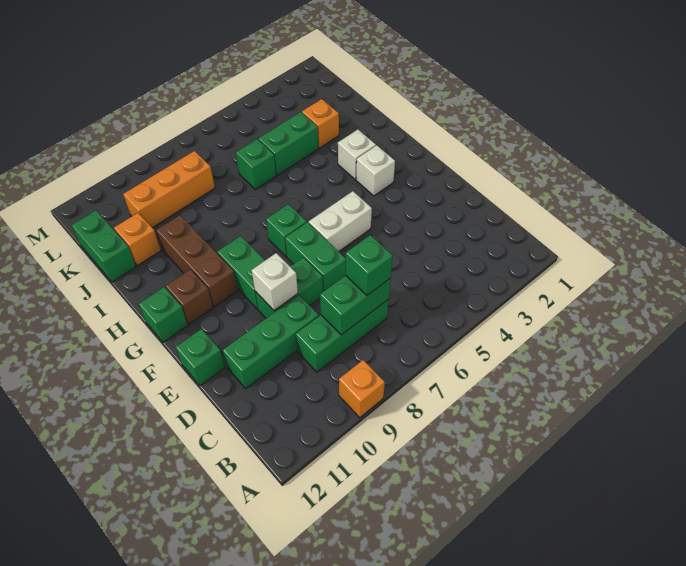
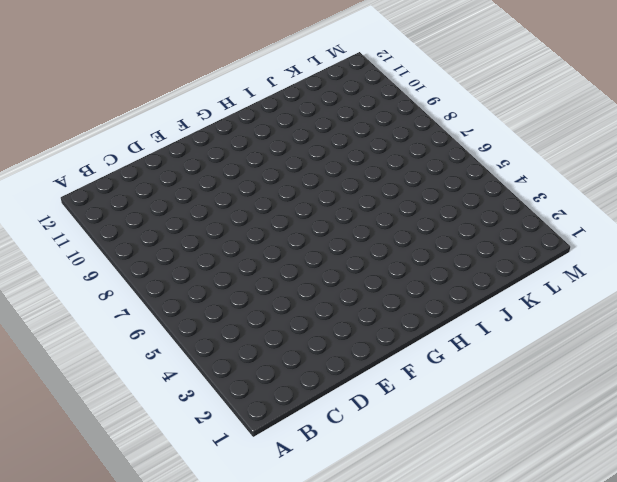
none -> orange 1x1 brick [339,360,385,418]
none -> green 1x3 brick [296,299,389,372]
none -> green 1x3 brick [223,295,319,389]

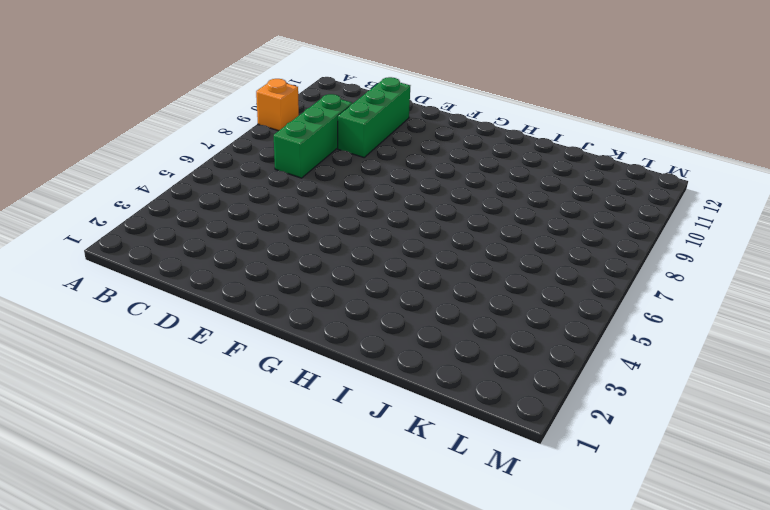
none -> green 1x2 brick [285,222,346,292]
none -> green 1x2 brick [255,257,323,318]
none -> green 1x1 brick [176,329,225,386]

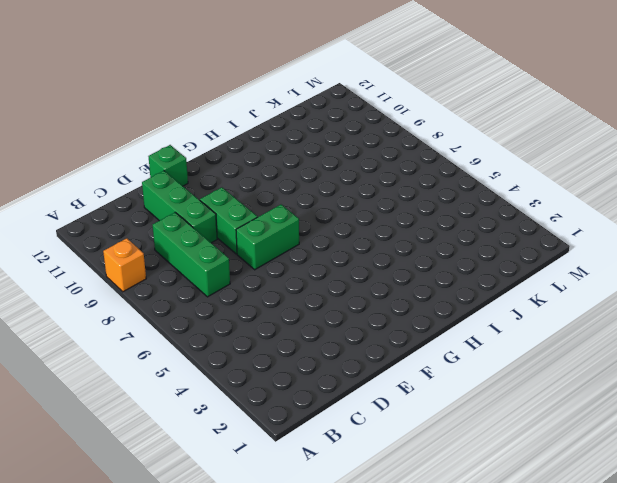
none -> white 1x2 brick [309,191,372,251]
none -> green 1x2 brick [217,236,265,309]
none -> white 1x1 brick [356,145,395,196]

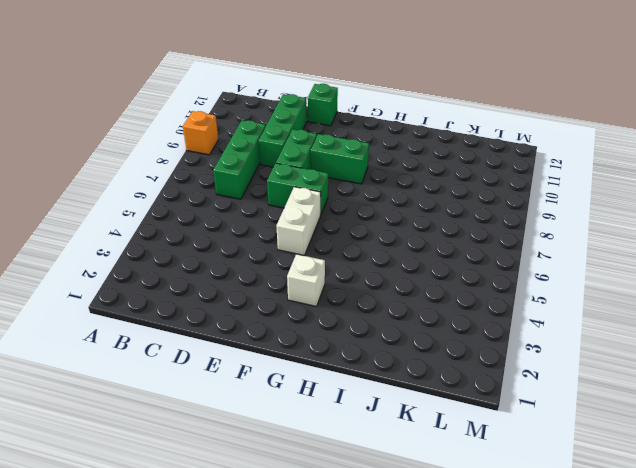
none -> green 1x1 brick [266,204,307,257]
none -> brown 1x3 brick [156,215,238,307]
none -> brown 1x1 brick [166,269,213,324]

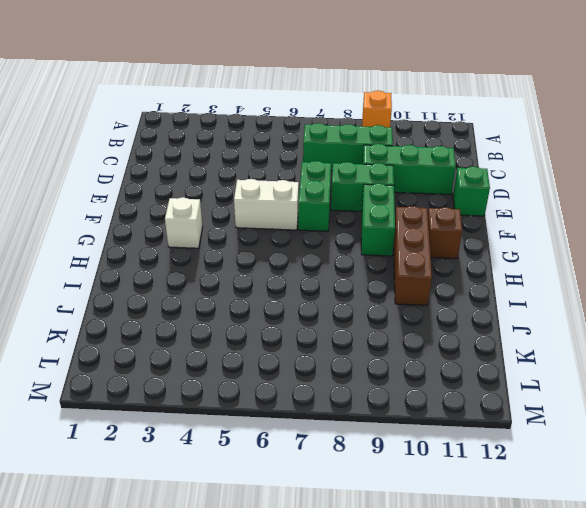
none -> green 1x1 brick [266,204,307,257]
none -> green 1x1 brick [139,287,188,342]
none -> white 1x1 brick [338,130,376,179]

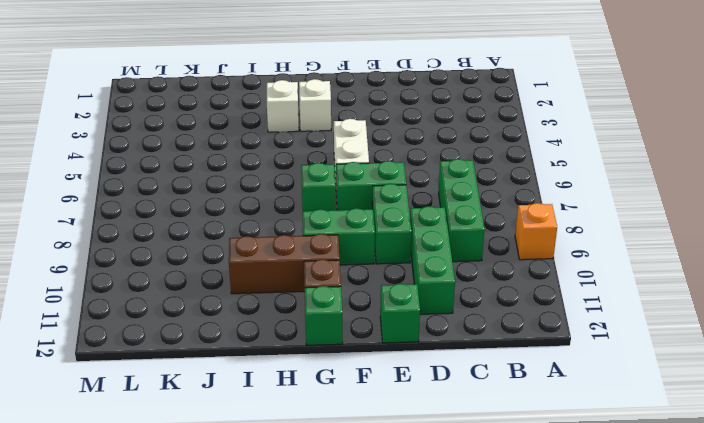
none -> orange 1x1 brick [302,99,339,148]
none -> green 1x2 brick [258,112,319,175]
none -> green 1x1 brick [236,139,276,189]

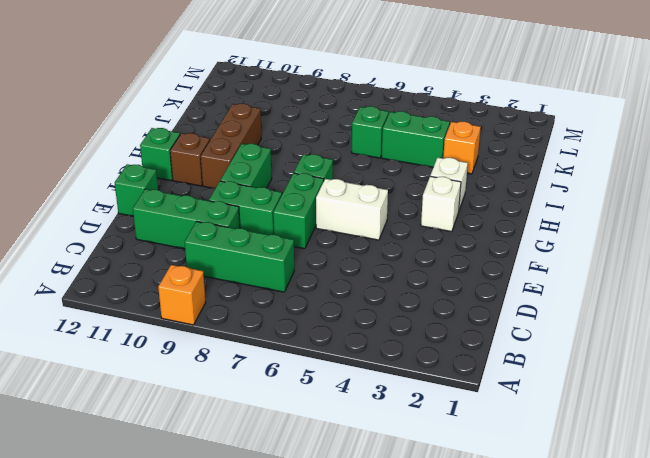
none -> orange 1x1 brick [114,213,161,266]
none -> green 1x2 brick [72,210,136,282]
none -> orange 1x3 brick [123,151,215,228]

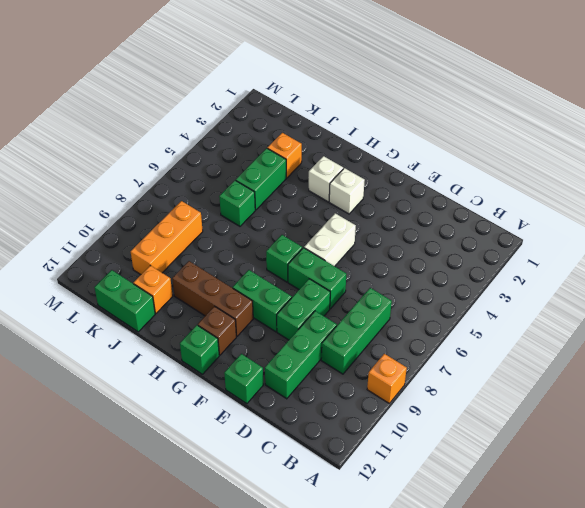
none -> green 1x2 brick [320,276,391,335]
none -> white 1x1 brick [252,253,298,311]
none -> green 1x1 brick [346,235,393,295]

